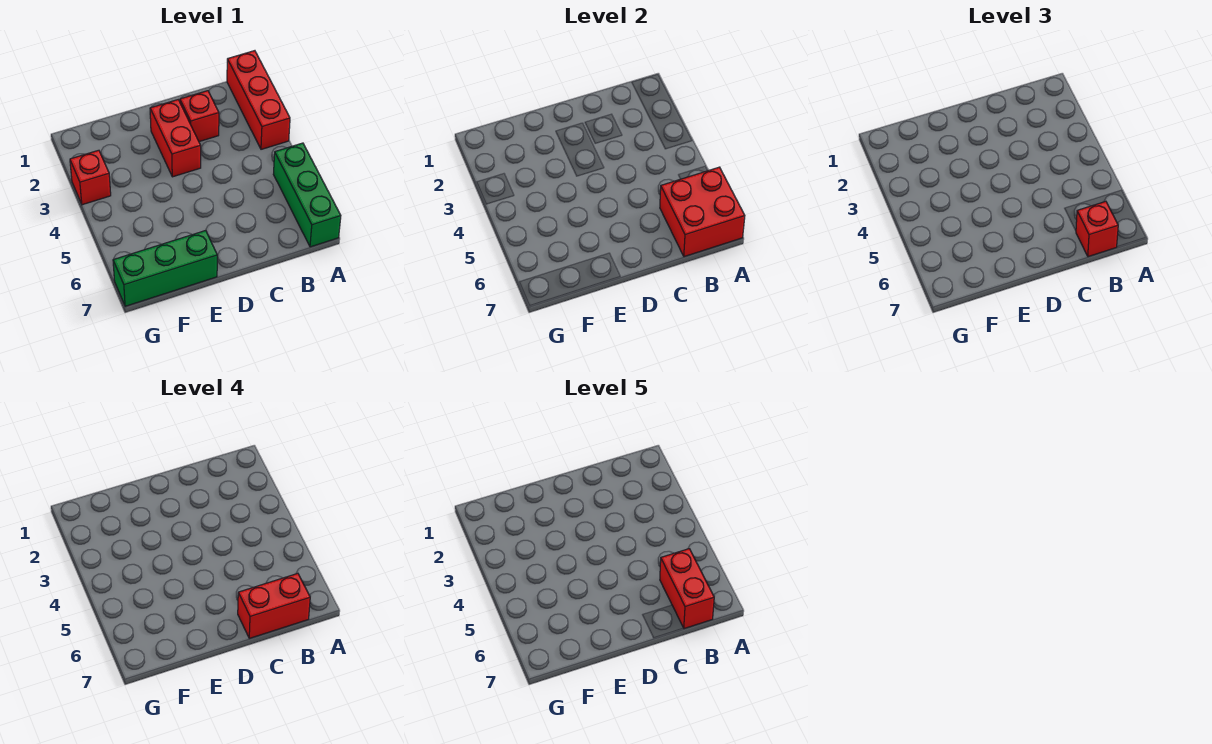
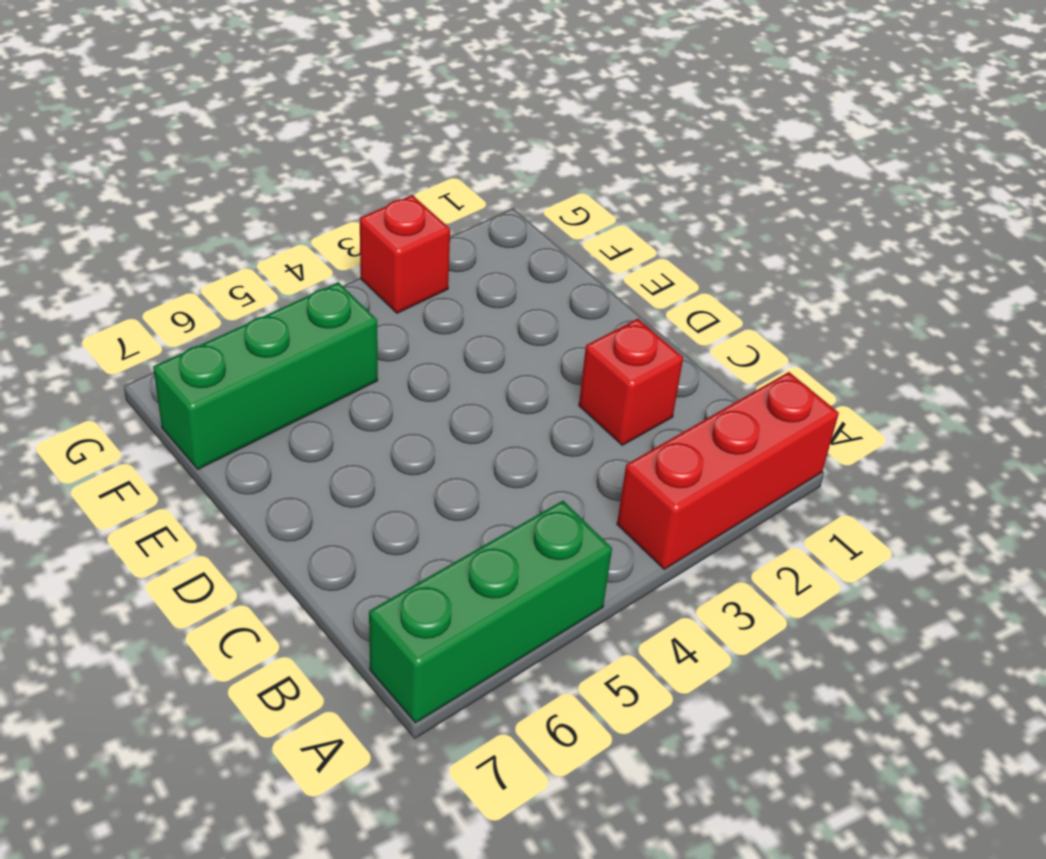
green 1x3 brick [153,282,378,469] -> green 1x3 brick turned to [113,231,217,306]
none -> red 1x2 brick [150,100,201,177]
none -> red 2x2 brick [660,167,745,257]

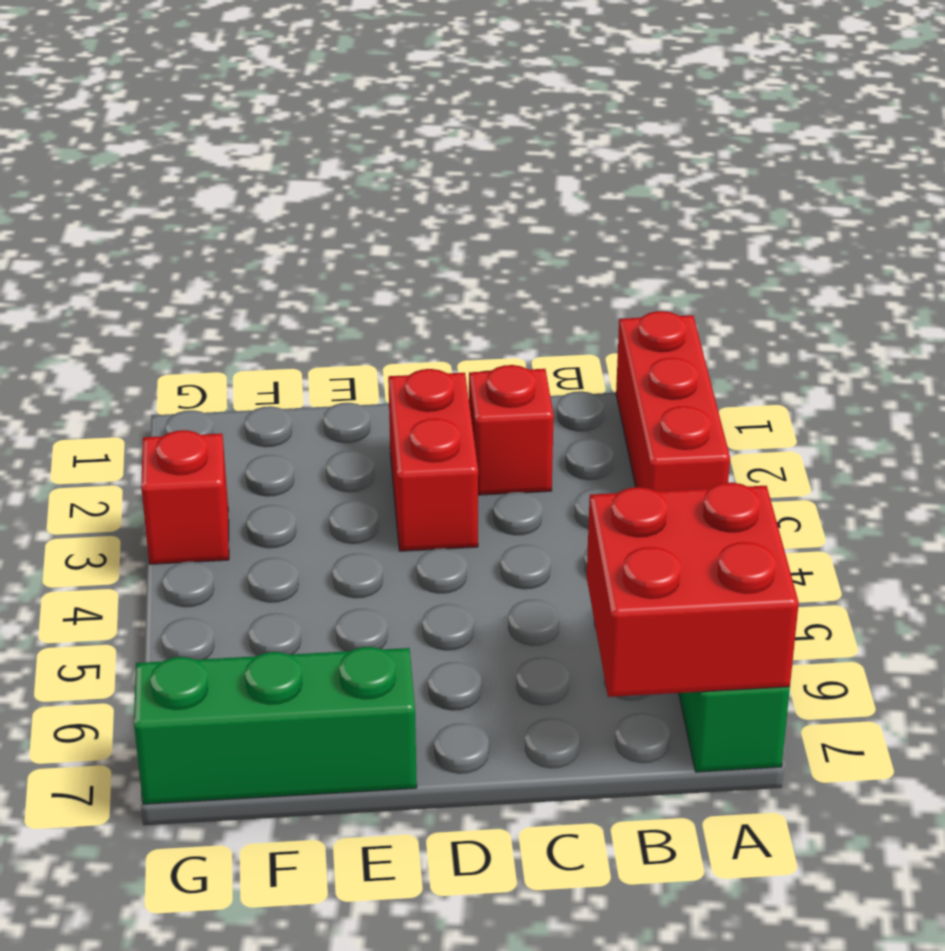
none -> red 1x1 brick [1076,201,1118,257]
none -> red 1x2 brick [238,573,310,638]

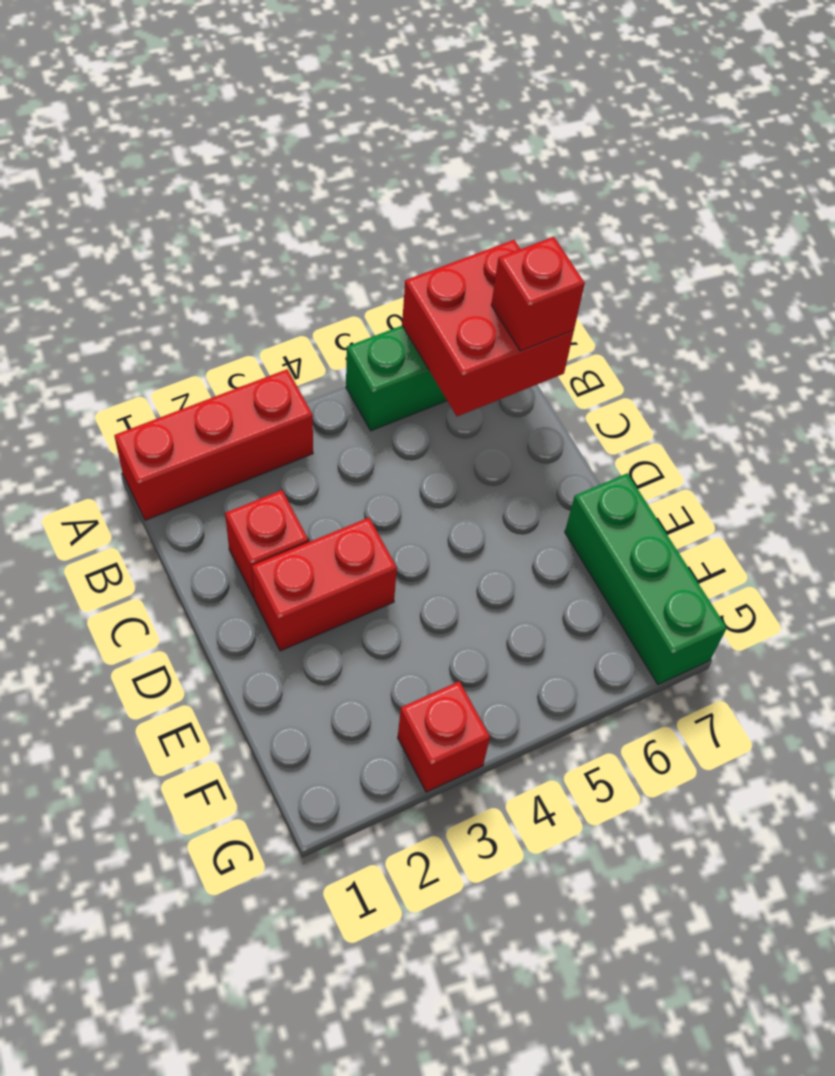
none -> red 1x2 brick [238,573,310,638]
none -> red 1x2 brick [660,549,714,629]

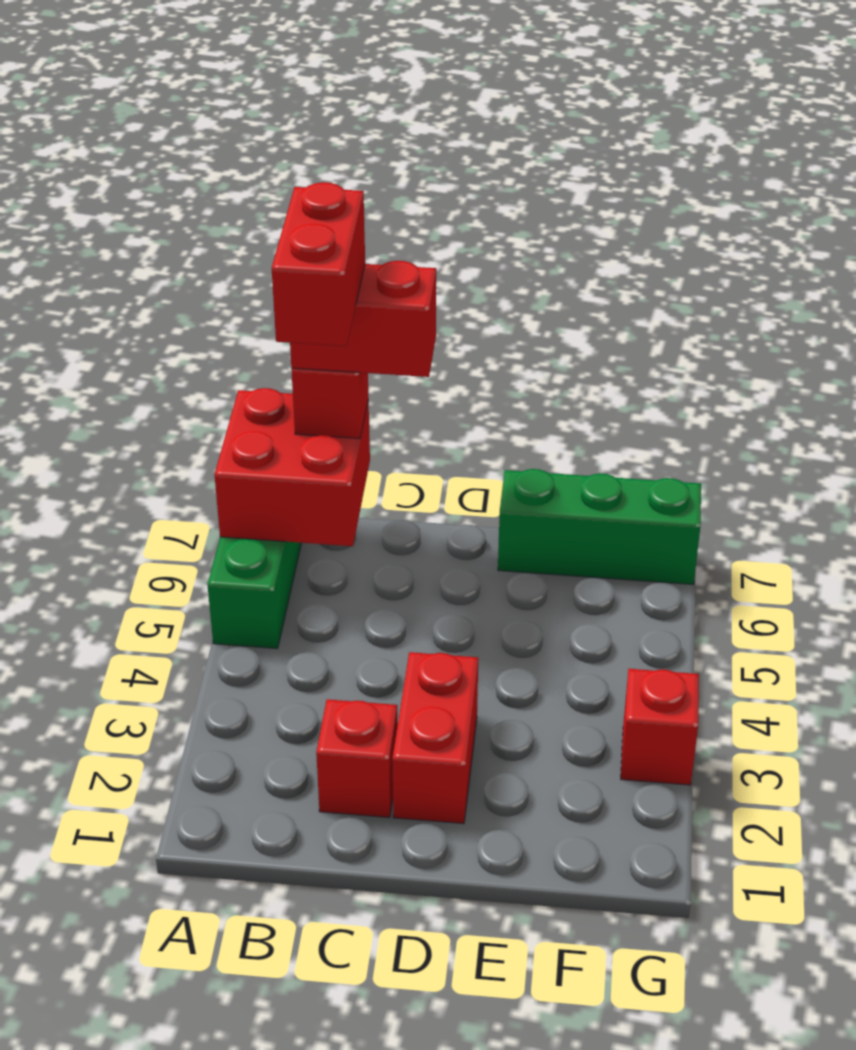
none -> red 1x3 brick [227,51,290,149]

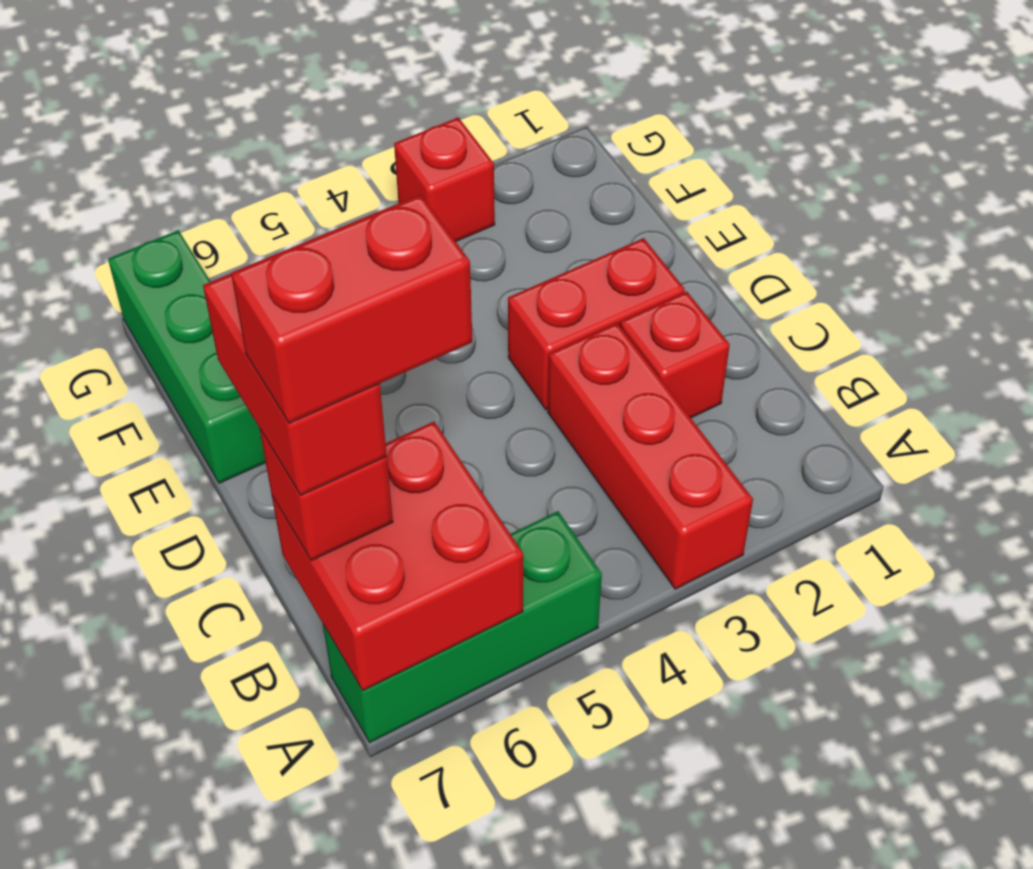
red 1x3 brick [548,323,753,589] -> red 1x3 brick turned to [227,51,290,149]

